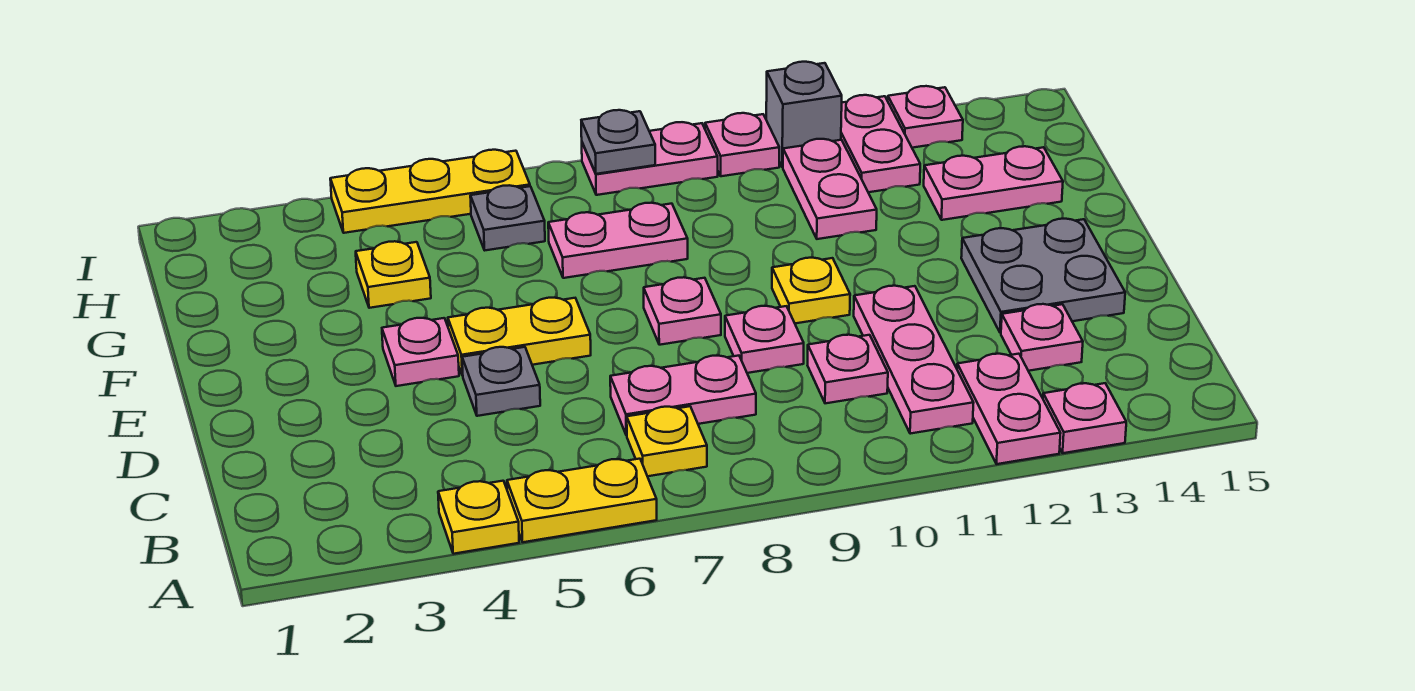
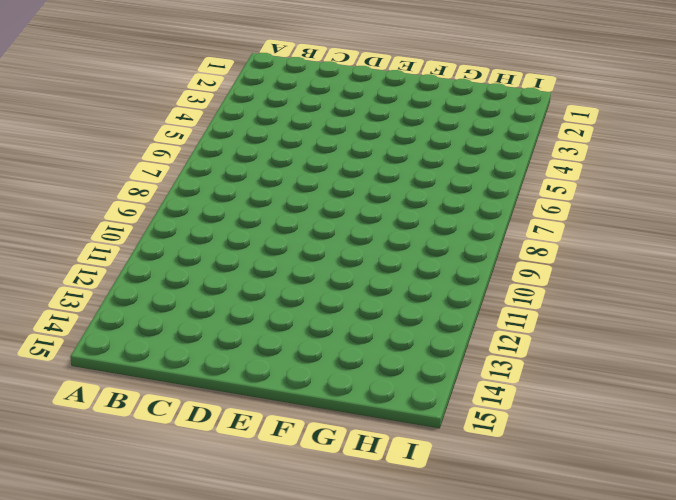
none -> yellow 1x1 plate [438,481,519,554]
none -> yellow 1x2 plate [507,459,657,542]
none -> pink 1x2 plate [957,354,1061,464]

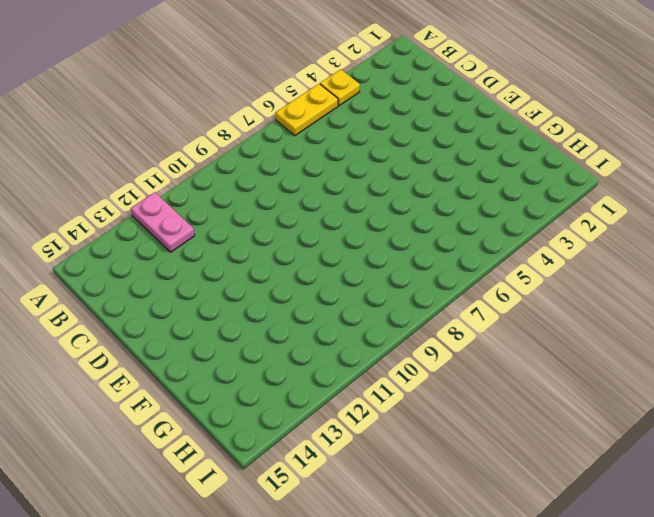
none -> pink 1x1 plate [1043,383,1126,453]
none -> yellow 1x1 plate [627,406,707,476]
none -> pink 1x3 plate [854,286,974,434]

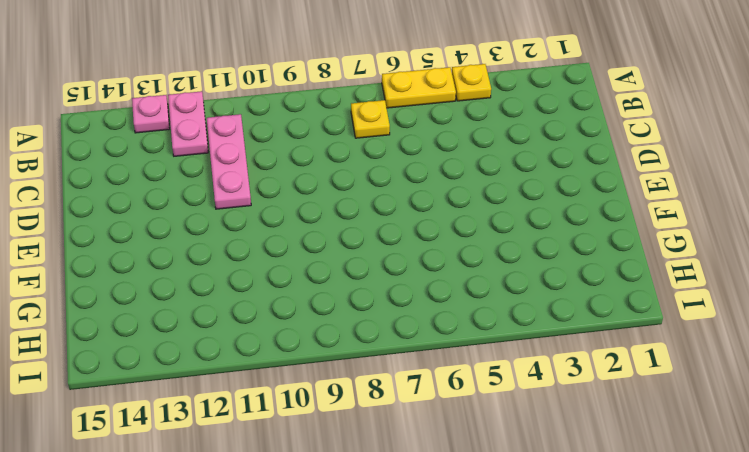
none -> pink 1x2 plate [610,356,756,435]
none -> pink 1x1 plate [808,335,888,403]
none -> pink 1x1 plate [1001,304,1083,371]

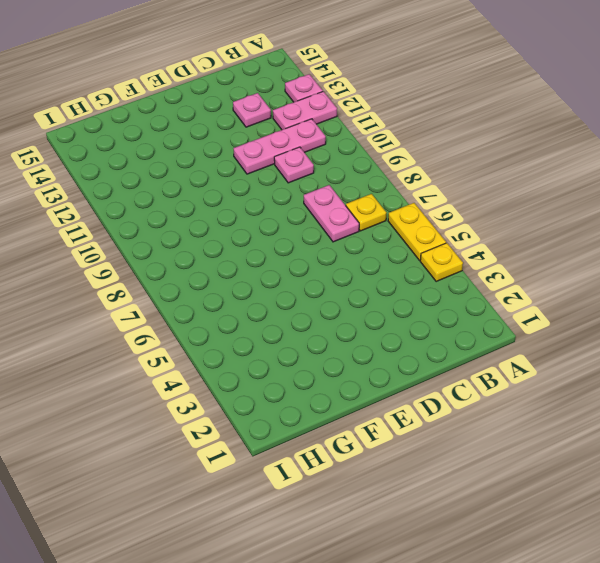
none -> grey 1x1 plate [462,347,540,416]
none -> pink 1x1 plate [725,306,804,373]
none -> grey 2x2 plate [961,219,1125,333]

